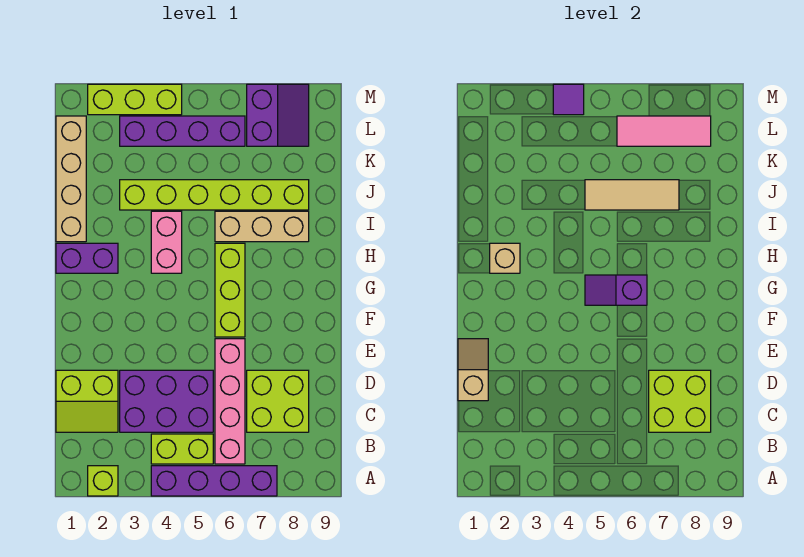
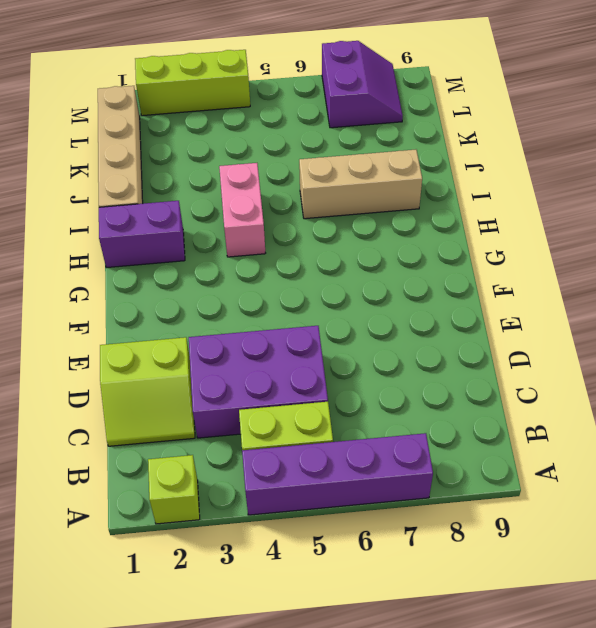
none -> pink 1x4 brick [215,339,245,464]
none -> lime 2x2 brick [247,370,309,432]
none -> lime 1x3 brick [215,243,245,337]

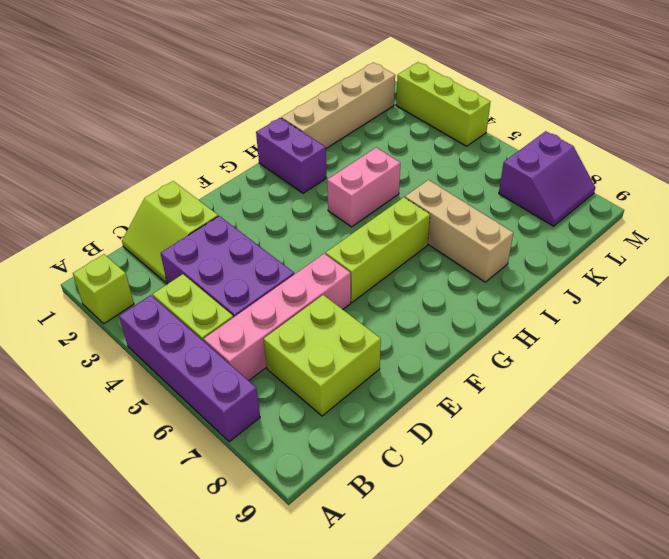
none -> lime 1x6 brick [120,180,309,210]
none -> purple 1x4 brick [120,116,245,146]
none -> lime 2x2 brick [649,370,711,432]

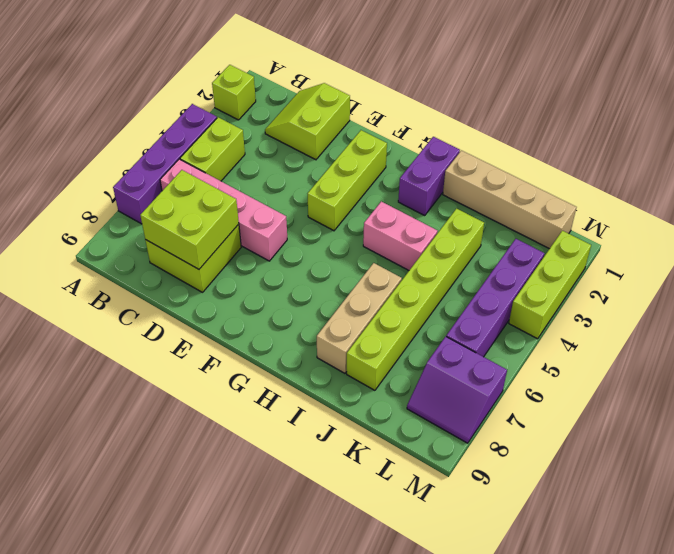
lime 1x3 brick [307,130,387,231] -> lime 1x3 brick turned to [215,243,245,337]
none -> purple 2x3 brick [120,370,213,432]
none -> tan 1x2 slope [458,339,488,401]
none -> purple 1x2 slope [585,275,647,305]

